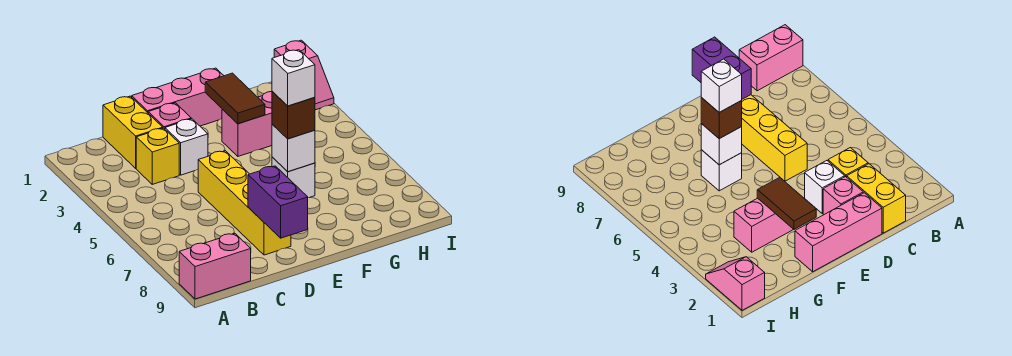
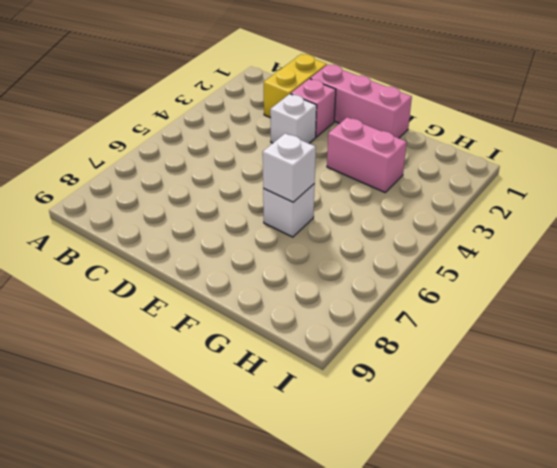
none -> pink 1x2 brick [179,233,251,299]
none -> yellow 1x1 brick [136,128,179,184]
none -> yellow 1x4 brick [198,151,291,255]

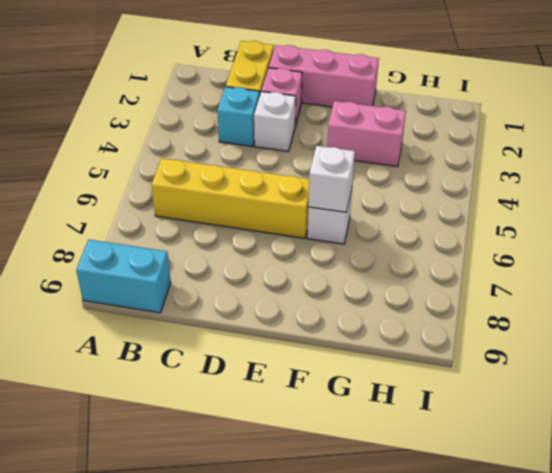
cyan 1x2 brick [76,240,171,313] -> pink 1x2 brick [179,233,251,299]
yellow 1x4 brick [152,158,309,238] -> yellow 1x4 brick turned to [198,151,291,255]
cyan 1x1 brick [217,87,260,147] -> yellow 1x1 brick [136,128,179,184]
none -> pink 1x2 slope [274,40,334,110]
none -> purple 1x2 brick [248,166,308,238]
none -> brown 1x2 tile [205,73,265,124]

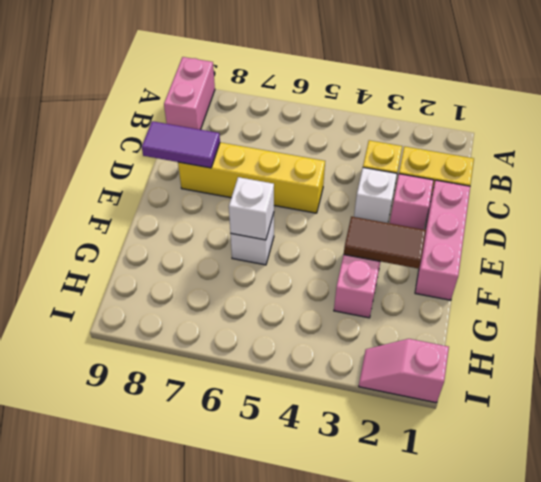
purple 1x2 tile [142,121,220,168] -> purple 1x2 brick [248,166,308,238]
none -> brown 1x1 brick [272,91,315,139]
none -> white 1x1 brick [272,50,315,106]

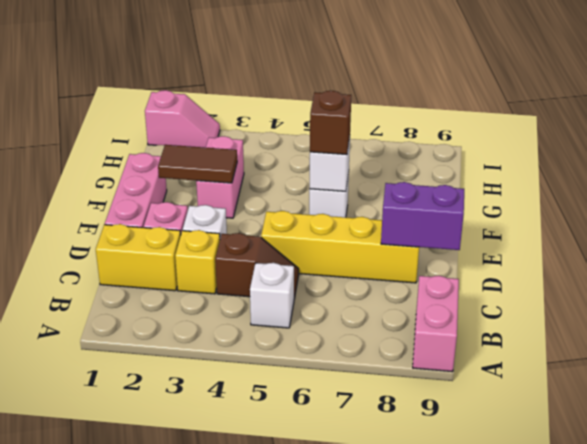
white 1x1 brick [250,263,294,328] -> white 1x1 brick moved to [272,50,315,106]
brown 1x2 slope [215,233,299,299] -> none

